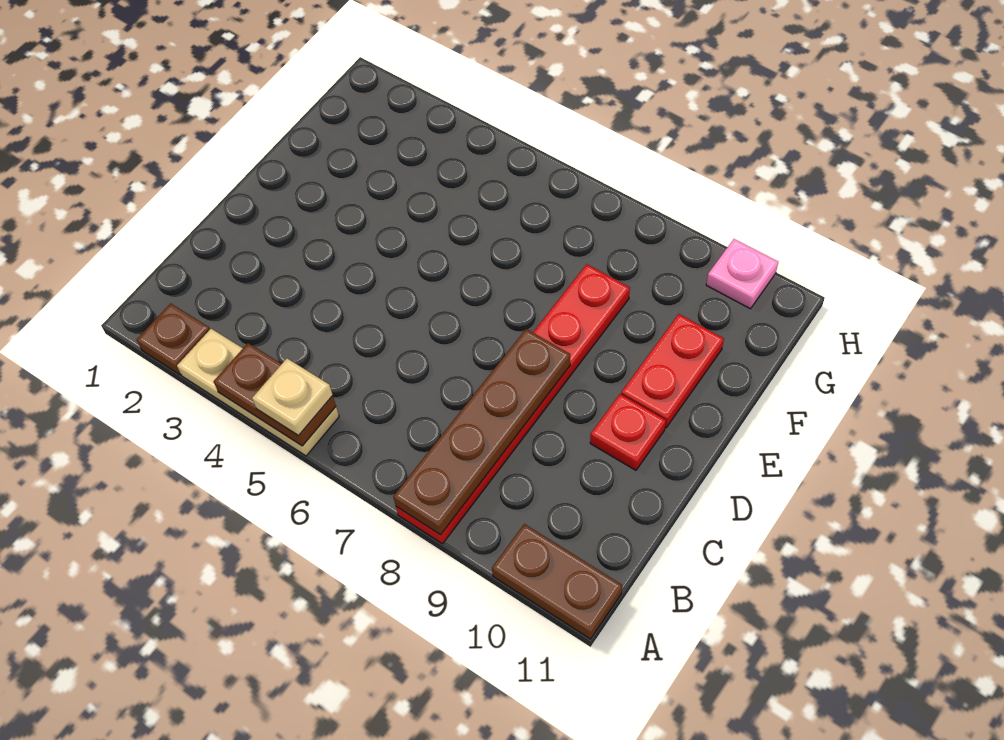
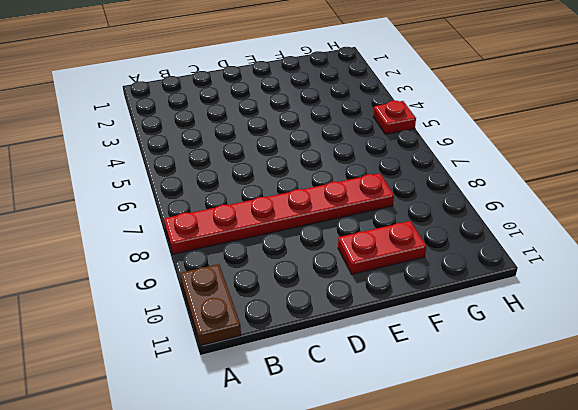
red 1x1 plate [373,101,416,135] -> red 1x1 plate moved to [590,394,666,470]
none -> brown 1x1 plate [136,303,210,375]
none -> tan 1x3 plate [177,329,339,456]

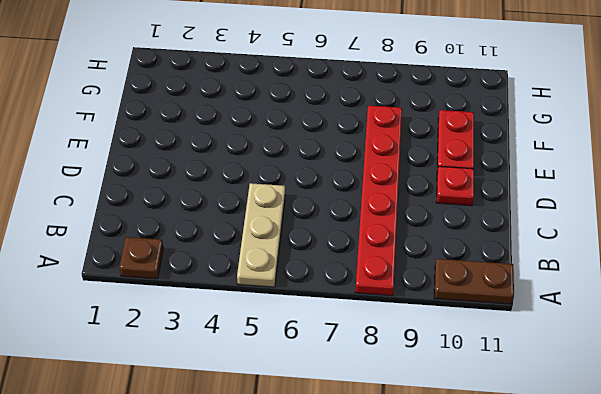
tan 1x3 plate [237,183,285,287] -> tan 1x3 plate turned to [177,329,339,456]
none -> pink 1x1 plate [706,239,778,309]
none -> brown 1x2 plate [214,343,336,446]

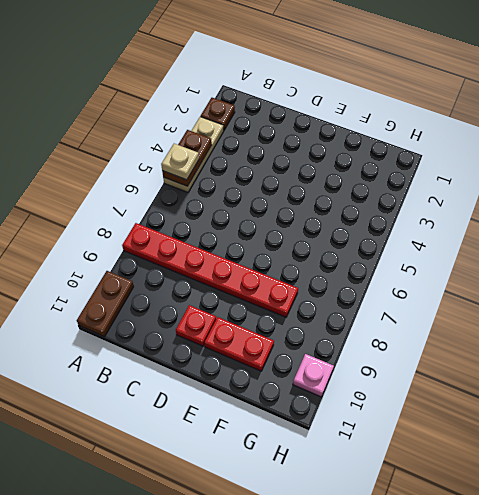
none -> brown 1x4 plate [393,329,570,535]

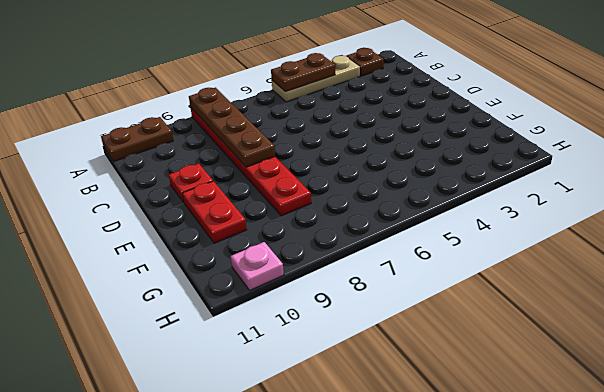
none -> tan 1x1 plate [252,359,333,436]

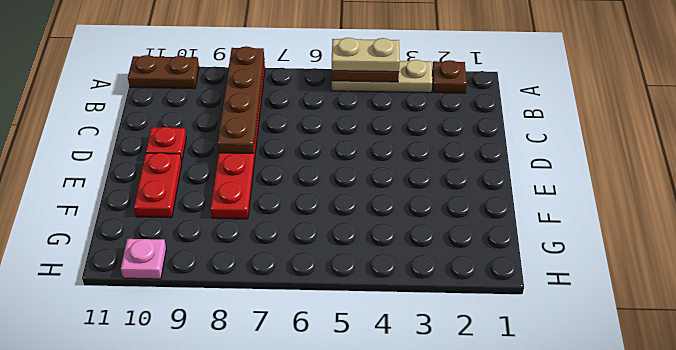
tan 1x2 plate [332,38,400,72] -> tan 1x1 plate [252,359,333,436]

